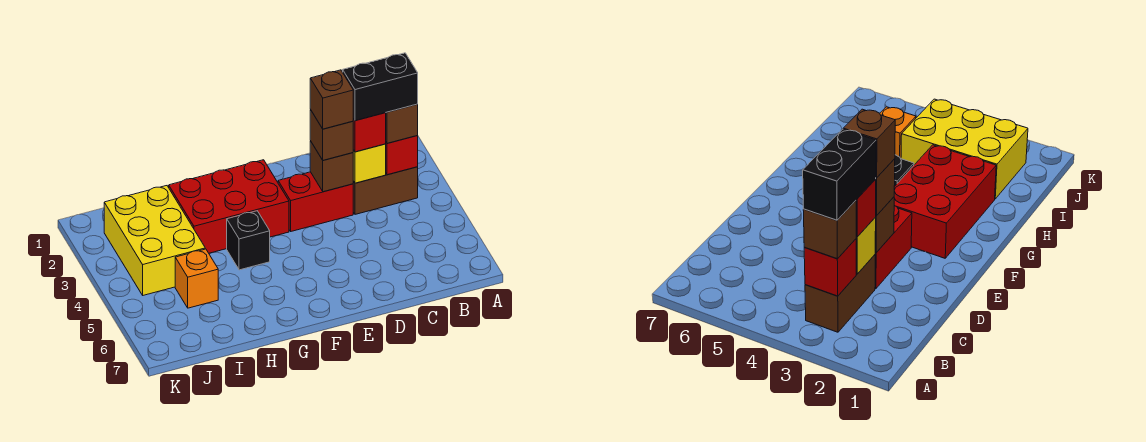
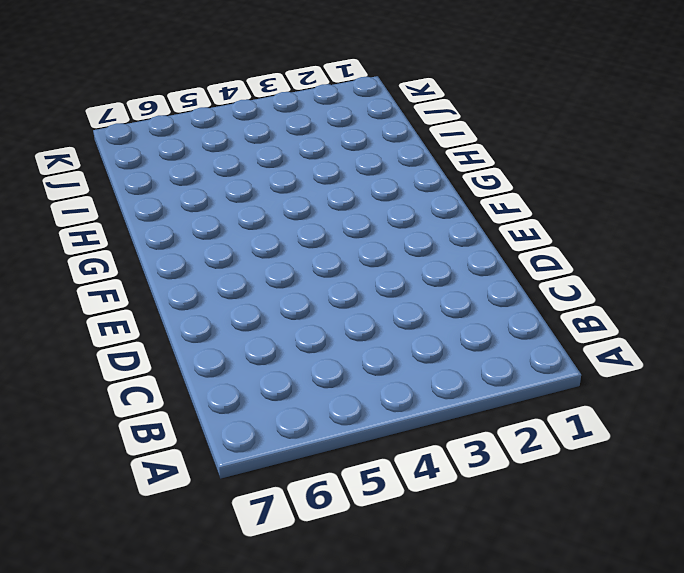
none -> brown 1x2 brick [353,167,418,214]
none -> red 1x2 brick [278,172,353,231]
none -> red 2x3 brick [169,160,289,253]

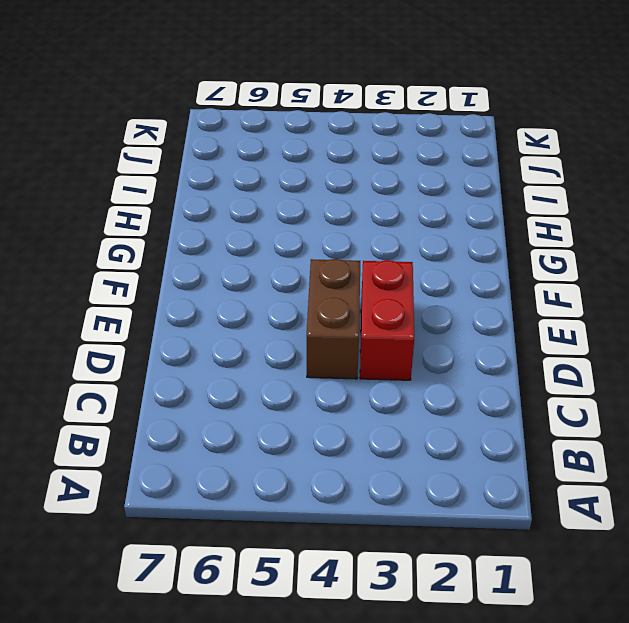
brown 1x2 brick [307,259,360,379] -> brown 1x2 brick moved to [353,167,418,214]
none -> red 2x3 brick [169,160,289,253]
none -> black 1x1 brick [227,211,270,270]
none -> yellow 2x3 brick [104,186,205,295]

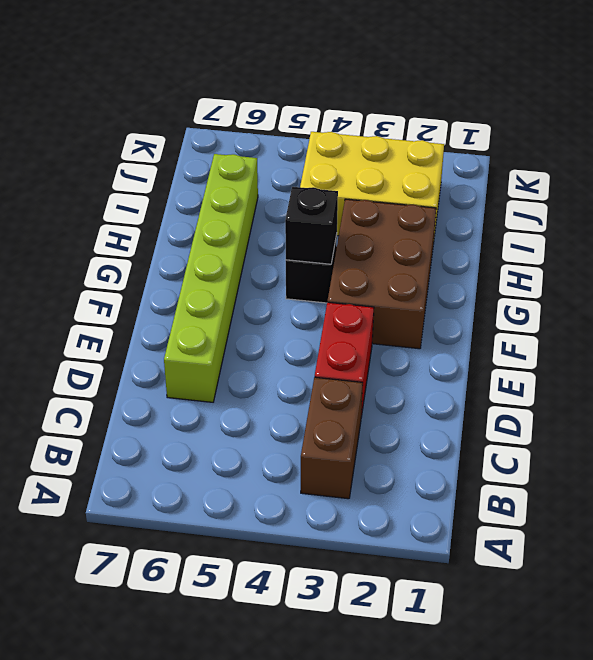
lime 1x6 brick [164,154,258,402] -> none
brown 2x3 brick [327,199,436,349] -> red 2x3 brick [169,160,289,253]
black 1x1 brick [285,187,338,264] -> none
none -> orange 1x1 brick [175,249,218,308]
none -> red 1x1 brick [386,135,418,175]
none -> yellow 1x1 brick [353,144,386,183]

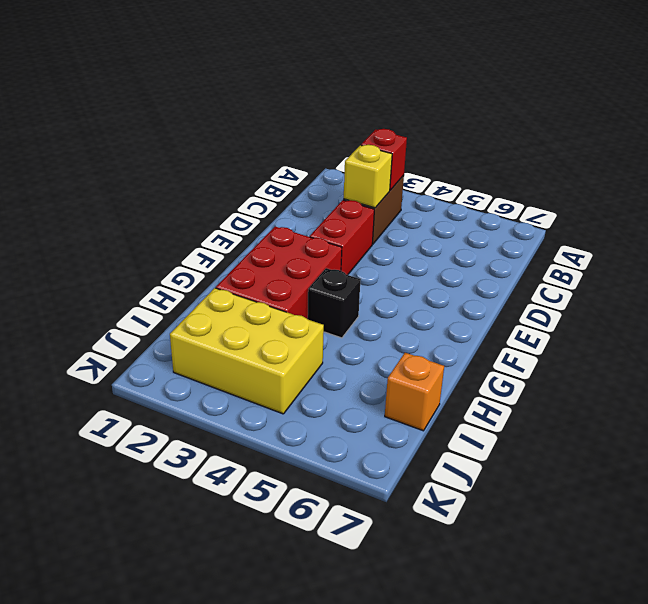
orange 1x1 brick [385,353,444,431] -> orange 1x1 brick moved to [175,249,218,308]
none -> brown 1x1 brick [310,141,353,192]
none -> brown 1x1 brick [386,104,418,143]
none -> red 1x1 brick [353,113,386,152]

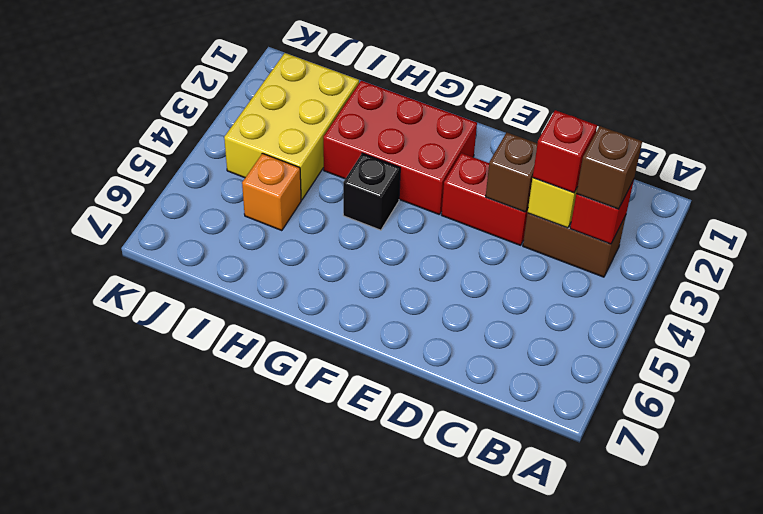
none -> brown 1x1 brick [310,110,353,160]
none -> black 1x2 brick [343,53,418,121]
none -> brown 1x1 brick [310,70,353,129]

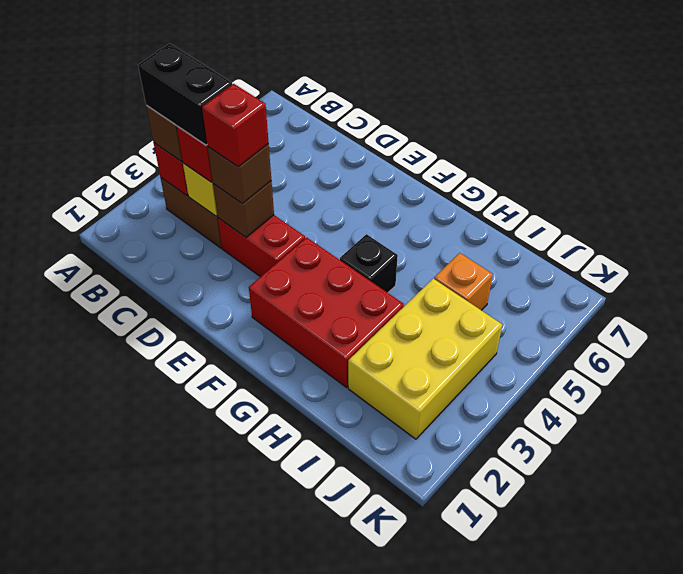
red 1x1 brick [202,84,269,167] -> brown 1x1 brick [310,70,353,129]

